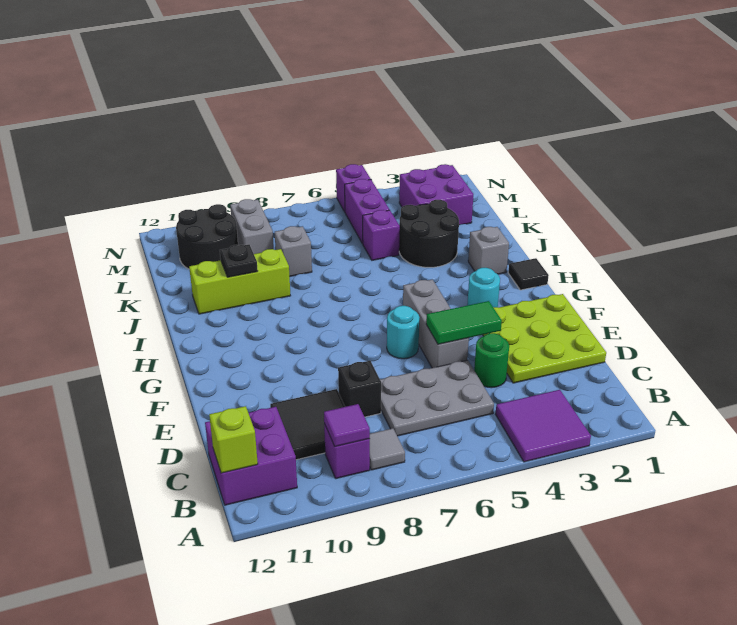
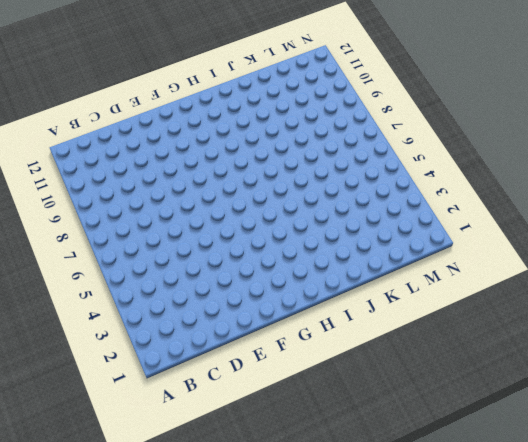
none -> purple 2x2 tile [495,390,591,462]
none -> grey 1x1 tile [370,428,405,470]
none -> purple 1x1 brick [324,424,370,479]

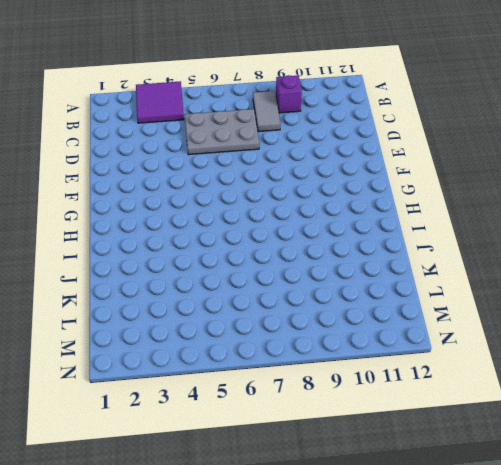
grey 1x2 tile [253,91,280,132] -> grey 1x1 tile [370,428,405,470]
none -> purple 2x2 brick [205,407,297,505]
none -> black 2x2 tile [270,389,345,460]
none -> lime 3x3 plate [483,294,606,383]

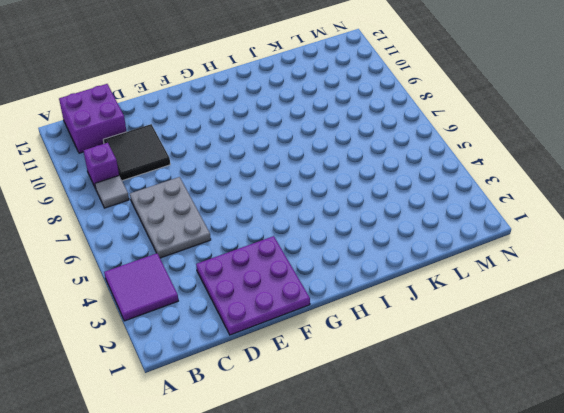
purple 3x3 plate [196,236,310,335] -> lime 3x3 plate [483,294,606,383]
none -> green 1x1 round brick [474,333,509,388]
none -> black 1x1 brick [338,361,381,417]
none -> grey 1x3 brick [403,279,469,368]

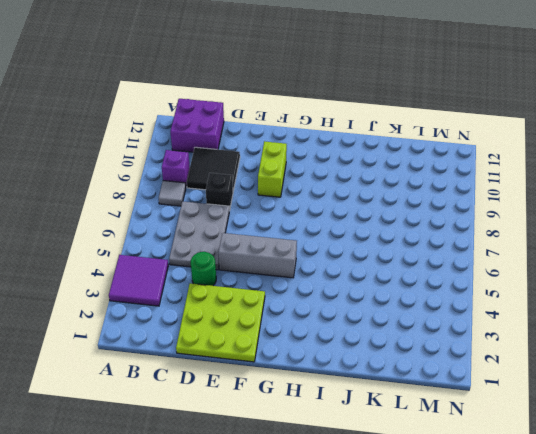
lime 1x2 brick [258,141,287,197] -> none
none -> cyan 1x1 round brick [387,306,420,359]
none -> cyan 1x1 round brick [467,268,500,307]
none -> black 1x1 tile [508,258,549,290]

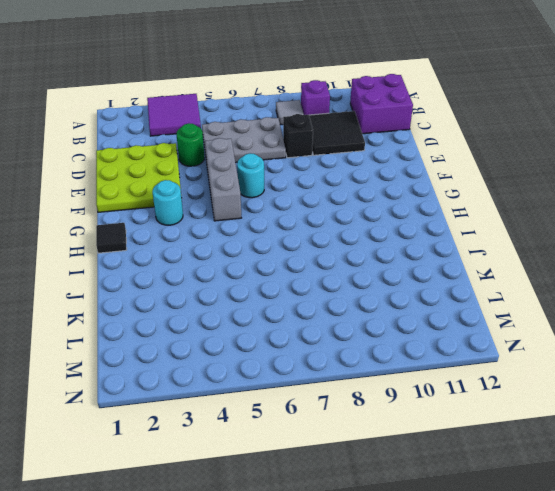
none -> grey 1x1 brick [468,227,509,274]
none -> black 2x2 round brick [399,200,459,267]
none -> lime 1x3 brick [189,249,290,314]

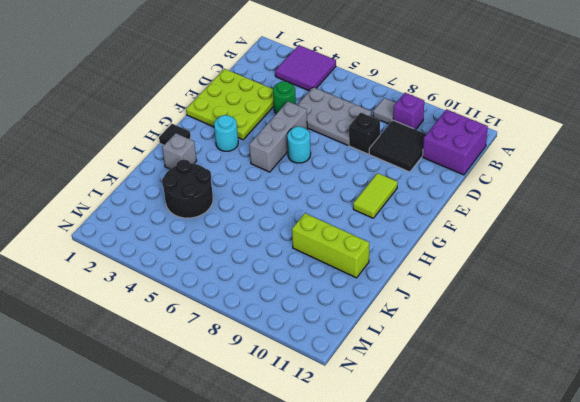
lime 1x2 tile [353,173,398,218] -> none
none -> purple 1x1 brick [363,210,400,260]
none -> grey 1x1 brick [275,226,312,277]
none -> purple 2x2 brick [399,164,473,225]

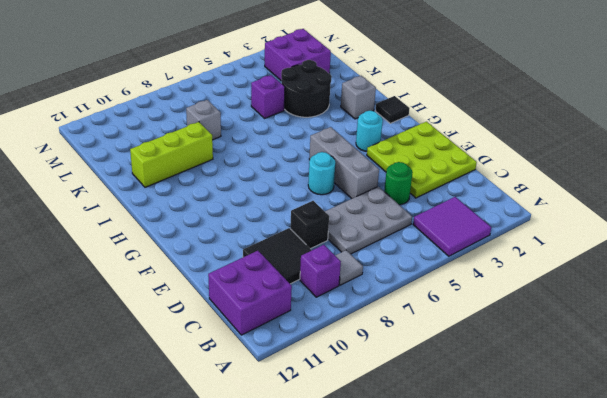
none -> purple 1x2 brick [345,179,389,244]
none -> grey 1x2 brick [230,199,274,254]
none -> black 2x2 round brick [176,204,238,269]

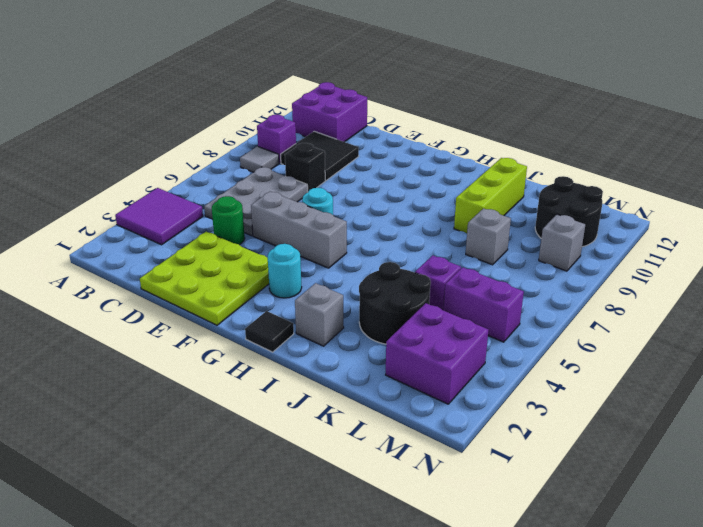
grey 1x1 brick [539,214,585,271] -> grey 1x2 brick [230,199,274,254]
none -> purple 1x1 brick [336,164,371,212]
none -> purple 1x1 tile [324,404,370,447]
none -> lime 1x1 brick [209,406,258,473]

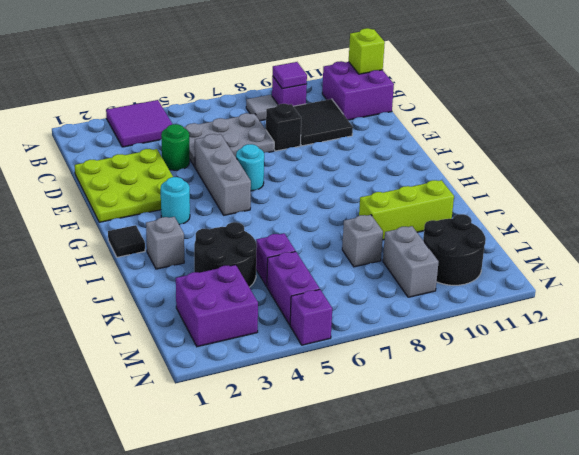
none -> green 1x2 tile [426,301,502,344]
none -> black 1x1 plate [220,245,258,277]

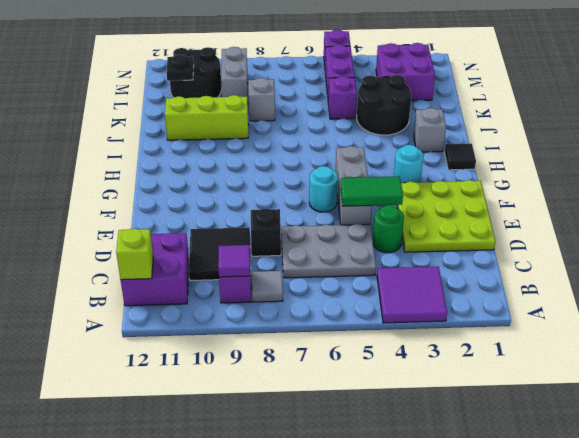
black 1x1 plate [166,55,194,81] -> black 1x1 plate moved to [220,245,258,277]

